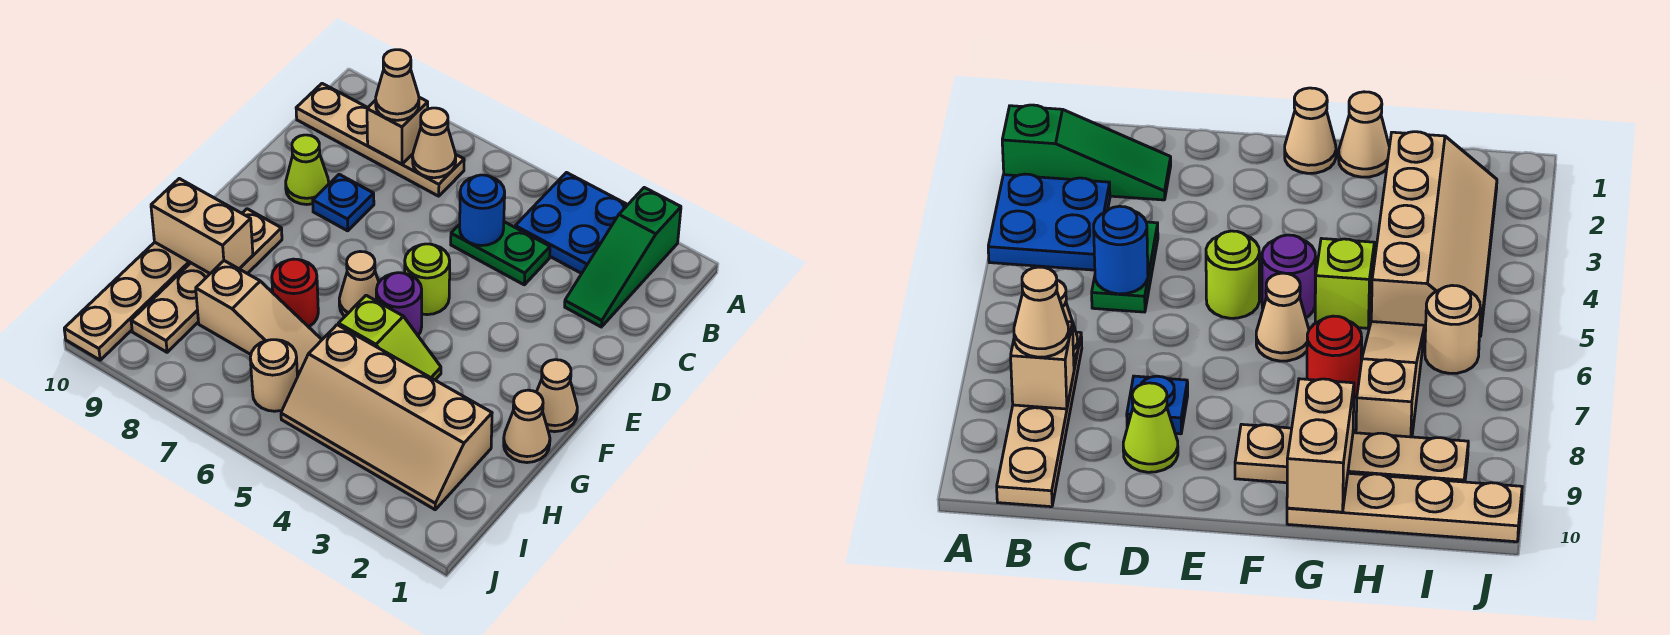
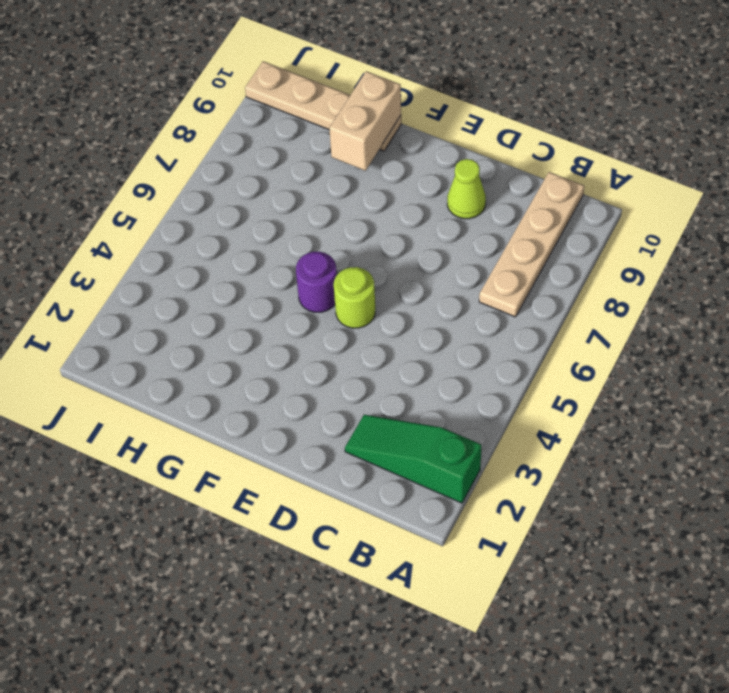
none -> blue 2x2 plate [515,173,627,273]
none -> green 1x2 plate [451,222,550,285]
none -> blue 1x1 plate [313,174,374,231]

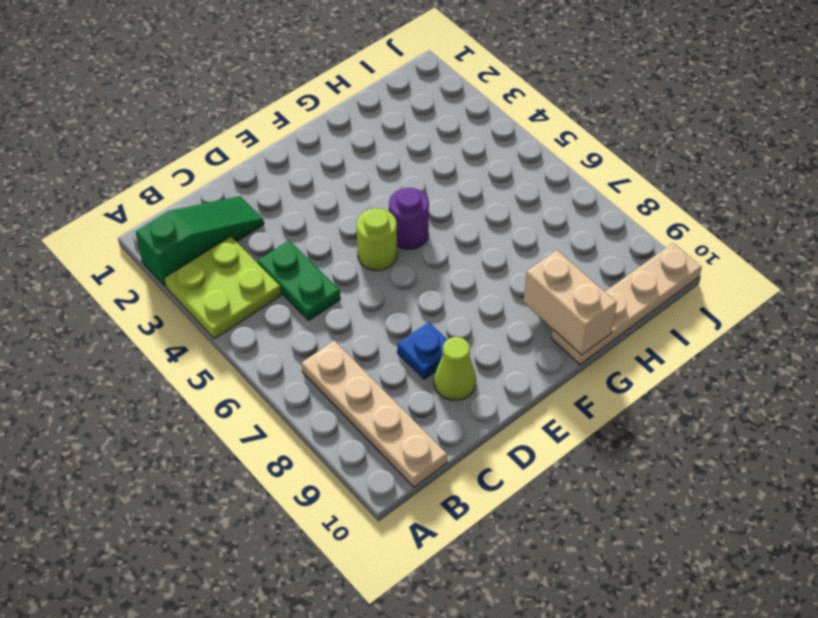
lime 2x2 plate [164,237,281,339] -> blue 2x2 plate [515,173,627,273]
none -> tan 1x1 cone [537,360,577,432]
none -> tan 1x1 cone [339,252,379,316]
none -> tan 1x4 plate [131,209,282,352]

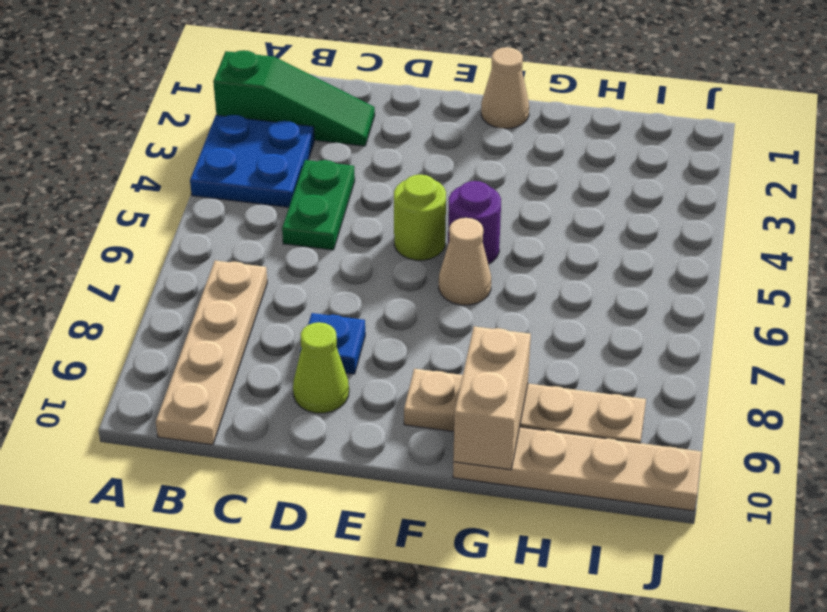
none -> tan 1x1 cone [504,390,550,463]
none -> lime 1x2 slope [338,295,441,380]
none -> red 1x1 round brick [272,259,318,327]

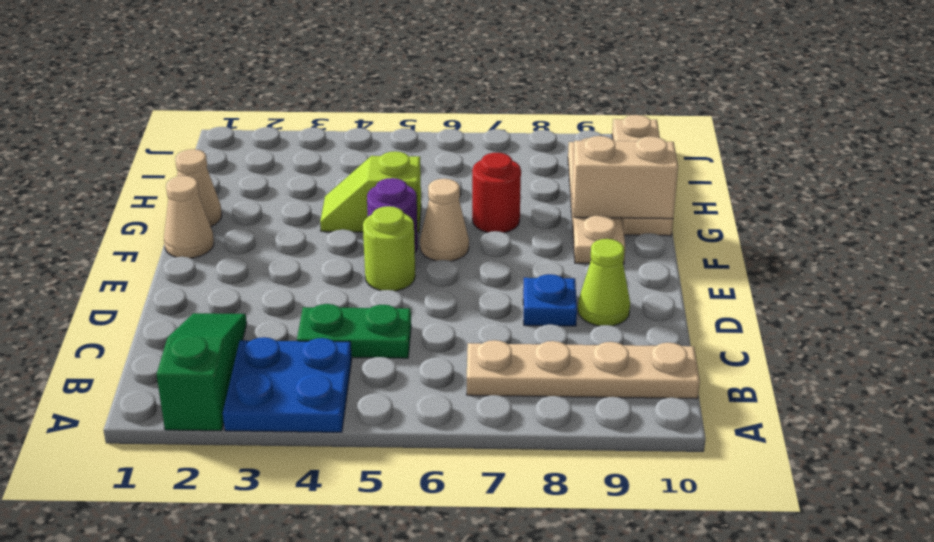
none -> tan 2x4 slope [281,325,492,510]
none -> tan 1x3 slope [196,261,322,377]
none -> tan 1x1 round brick [250,340,297,411]

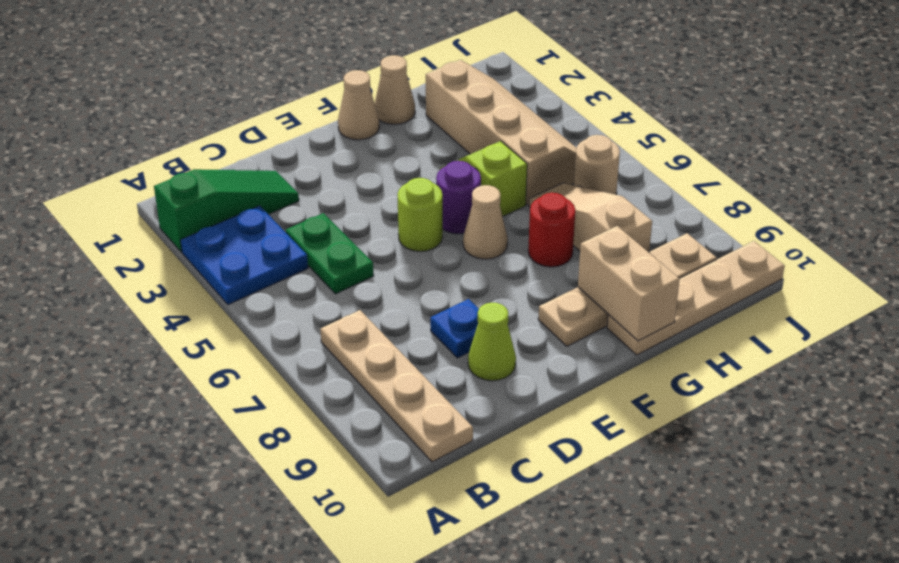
none -> tan 1x1 cone [412,108,456,178]
none -> tan 1x1 brick [367,97,428,164]
none -> blue 1x1 round brick [460,175,505,246]

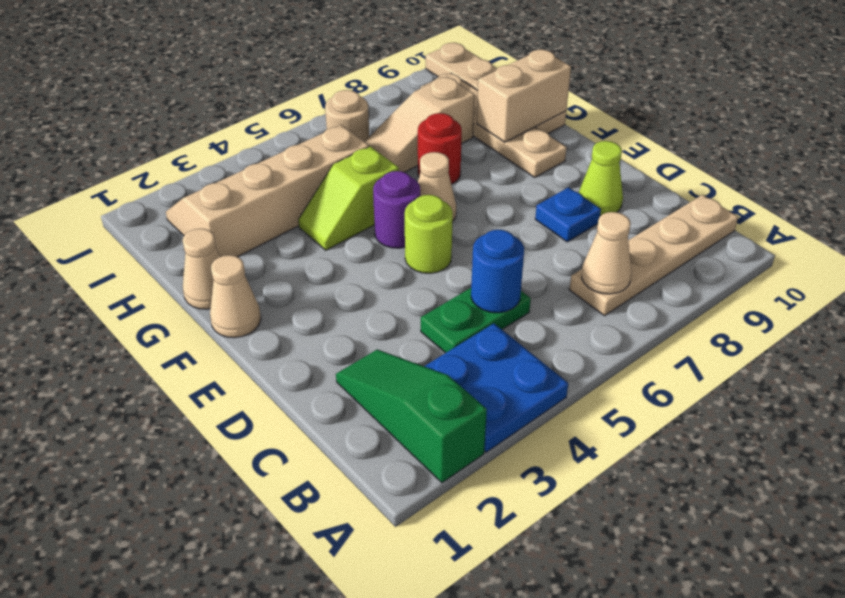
none -> tan 1x1 brick [367,97,428,164]
none -> tan 1x1 cone [376,50,419,120]

